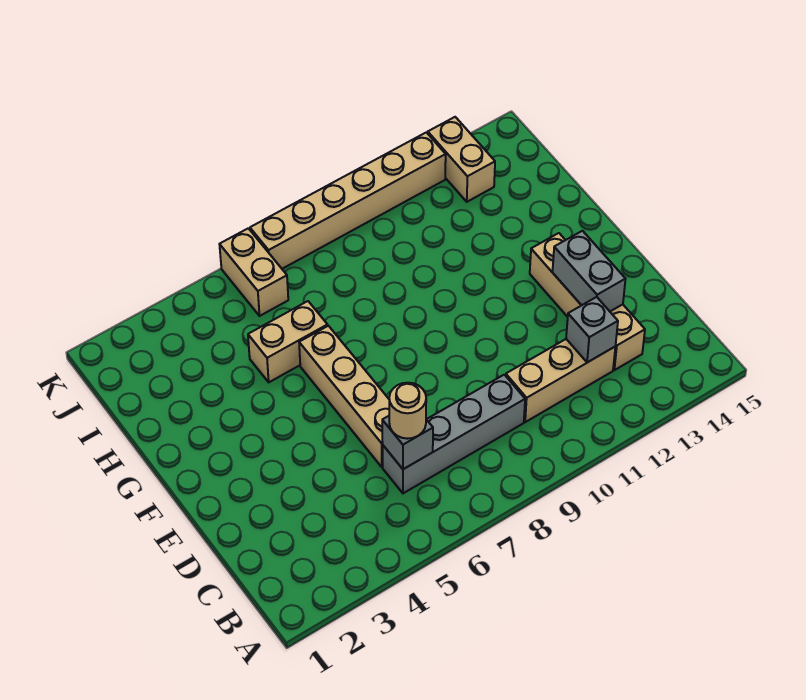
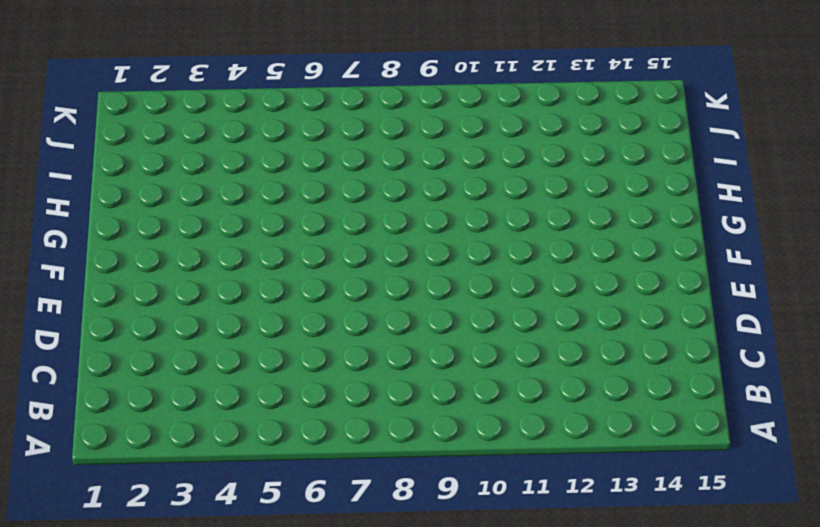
none -> grey 1x4 brick [383,375,525,493]
none -> tan 1x3 brick [506,339,615,422]
none -> tan 1x4 brick [530,233,645,370]

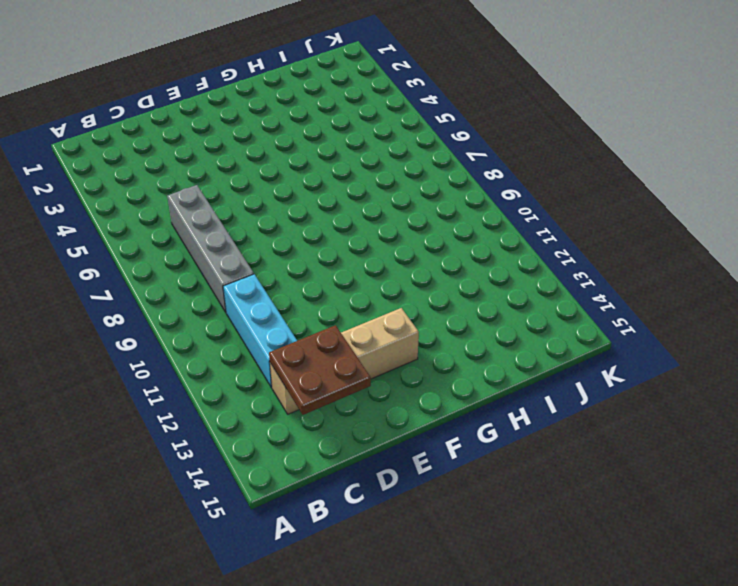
cyan 1x3 brick [223,274,297,388] -> tan 1x3 brick [506,339,615,422]
brown 2x2 plate [269,325,371,415] -> grey 1x2 brick [553,231,625,311]
none -> tan 1x4 brick [299,326,389,467]
none -> tan 1x2 brick [248,301,328,382]
none -> tan 1x2 brick [219,228,288,316]

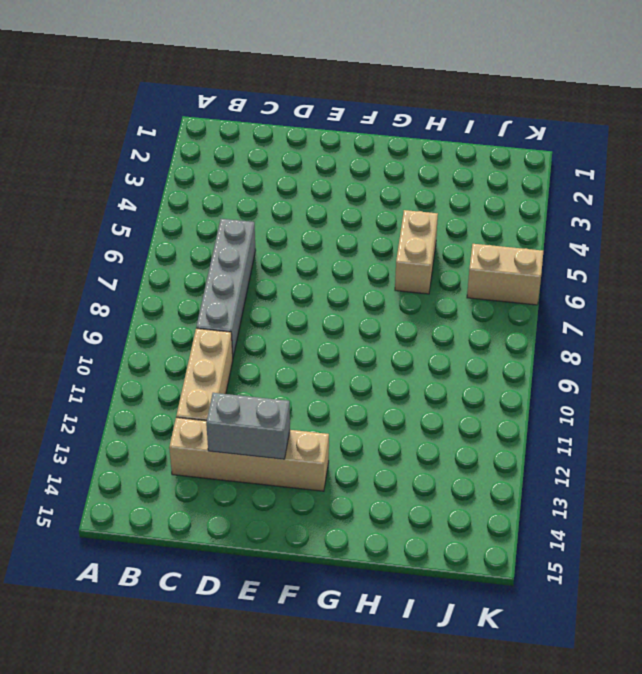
none -> tan 1x4 brick [299,326,389,467]
none -> tan 1x2 brick [428,117,495,202]
none -> tan 1x6 brick [250,132,446,269]

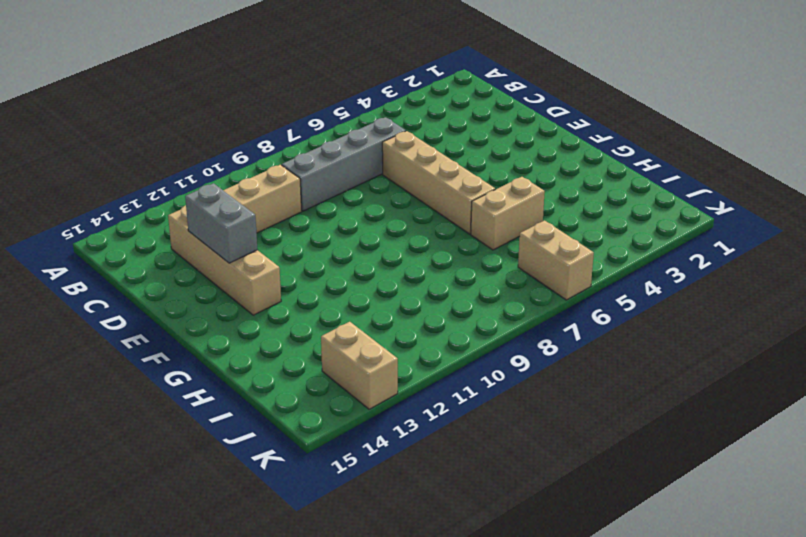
none -> tan 1x6 brick [250,132,446,269]
none -> grey 1x1 brick [382,416,433,469]
none -> grey 1x1 brick [566,297,618,363]

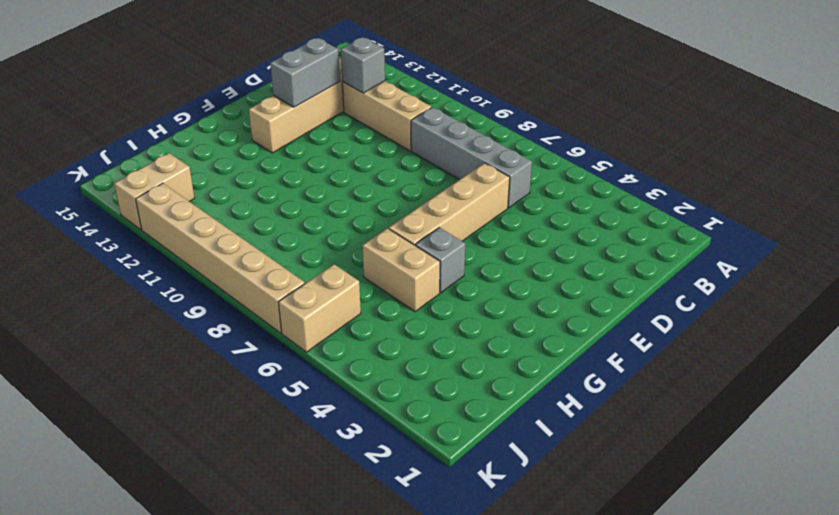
grey 1x1 brick [415,227,465,293] -> grey 1x1 brick moved to [382,416,433,469]
none -> tan 1x1 round brick [389,383,426,439]

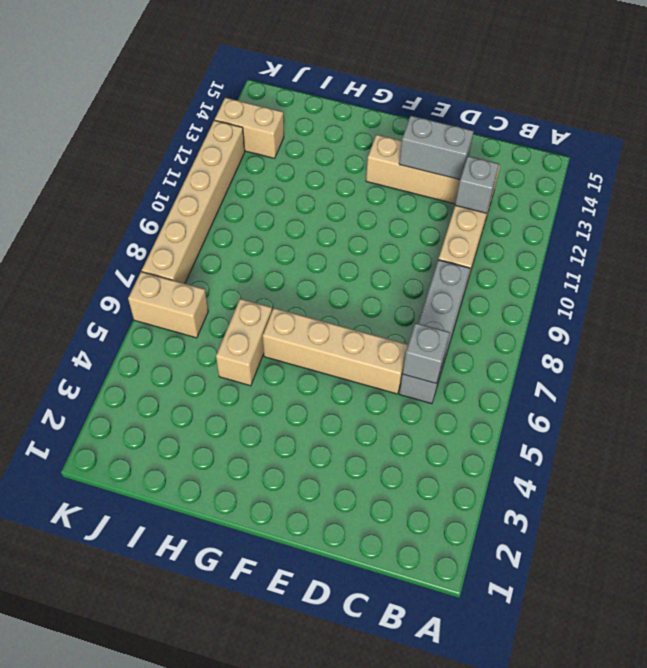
none -> tan 1x1 round brick [389,383,426,439]

